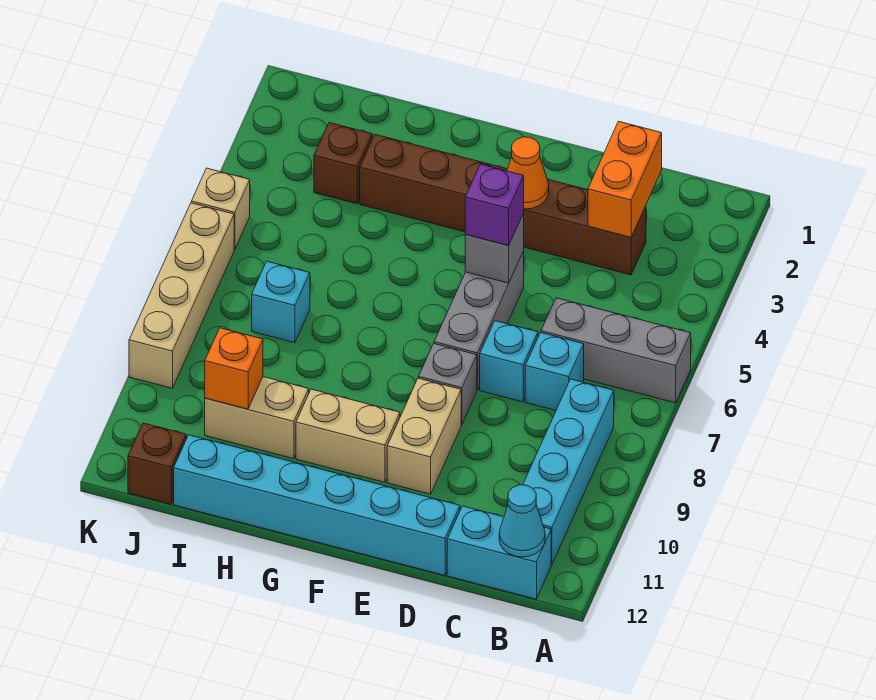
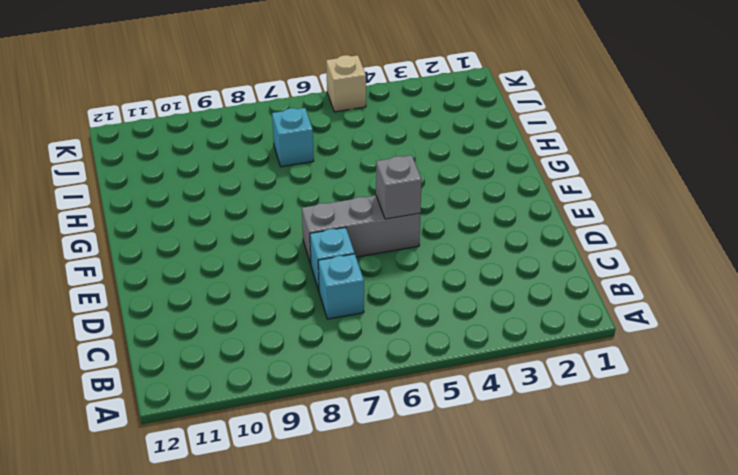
none -> grey 1x3 brick [541,298,691,403]
none -> cyan 1x4 brick [523,379,614,565]
none -> cyan 1x2 brick [447,506,551,599]

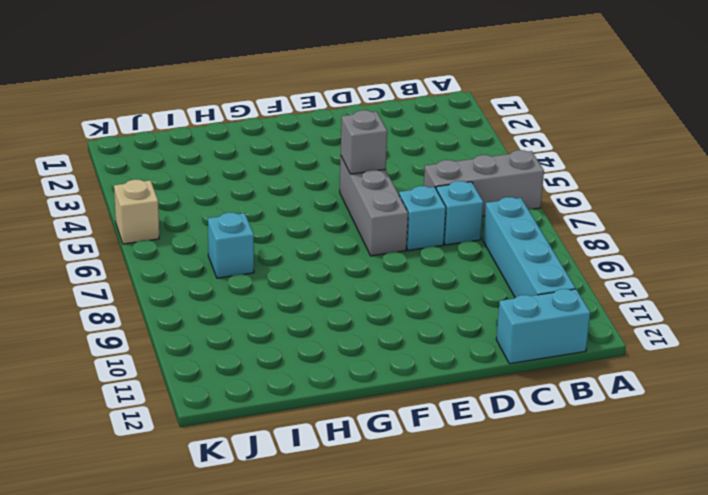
none -> brown 1x6 brick [360,135,646,275]
none -> cyan 1x6 brick [174,435,460,575]
none -> grey 1x1 brick [419,344,477,425]

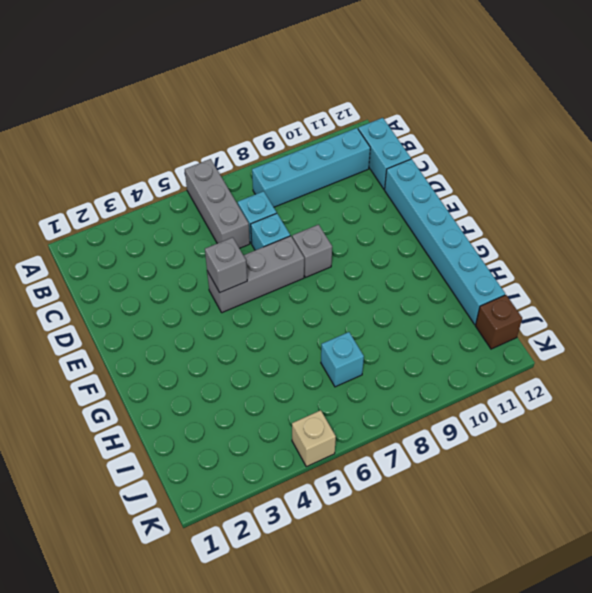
none -> brown 1x6 brick [360,135,646,275]
none -> tan 1x2 brick [387,378,461,494]
none -> tan 1x2 brick [296,389,400,482]

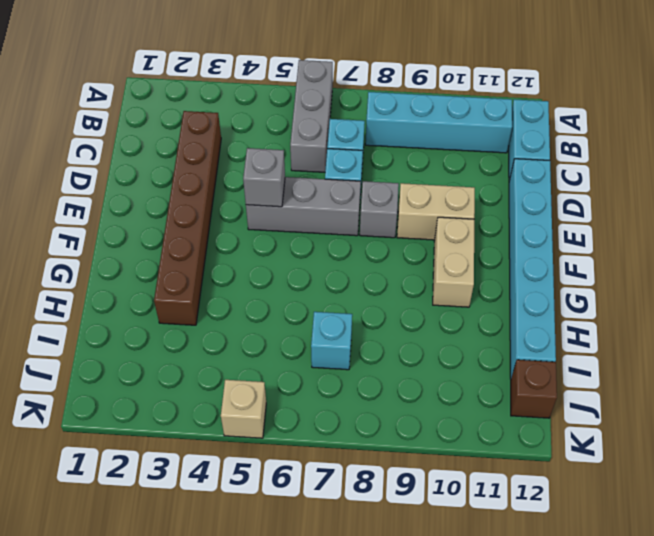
none -> tan 1x2 brick [205,377,309,459]
none -> brown 1x1 brick [314,123,372,204]
none -> tan 1x4 brick [129,203,234,388]

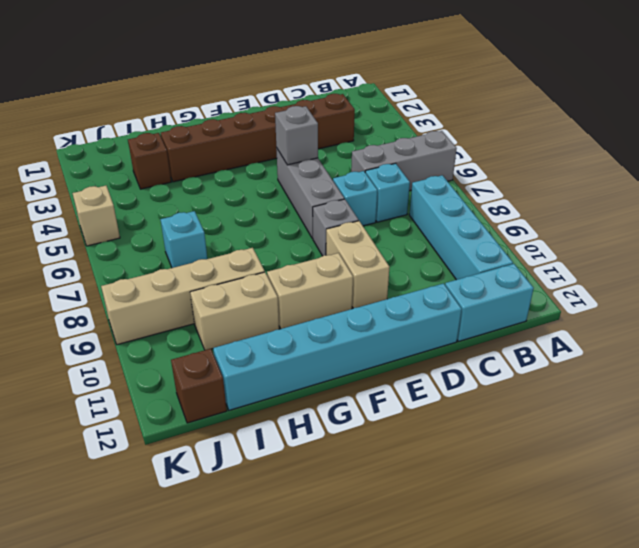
tan 1x4 brick [101,248,265,345] -> tan 1x4 brick turned to [129,203,234,388]
none -> cyan 1x1 cone [499,485,545,557]
none -> orange 1x2 brick [588,121,662,237]
none -> orange 1x1 cone [507,137,549,209]

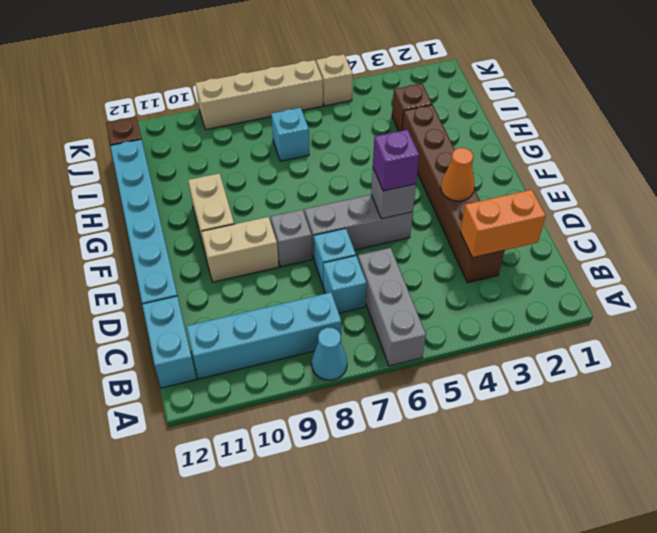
cyan 1x1 cone [312,328,347,380] -> cyan 1x1 cone moved to [499,485,545,557]
none -> tan 1x2 brick [205,377,309,459]
none -> orange 1x1 brick [205,328,263,409]

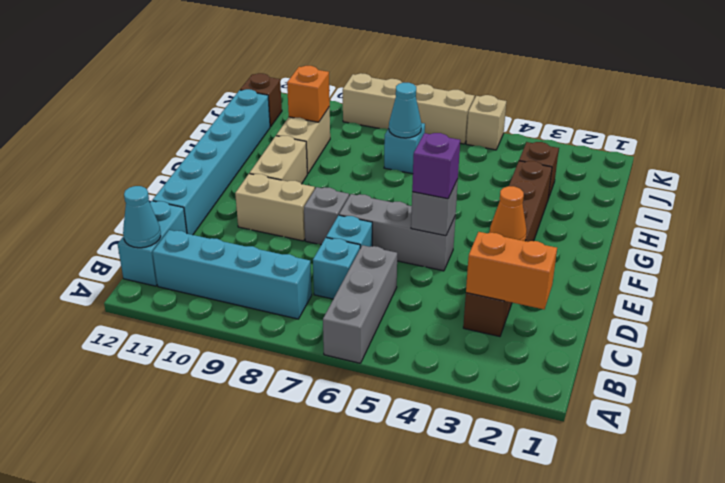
cyan 1x1 cone [389,83,421,138] -> none

